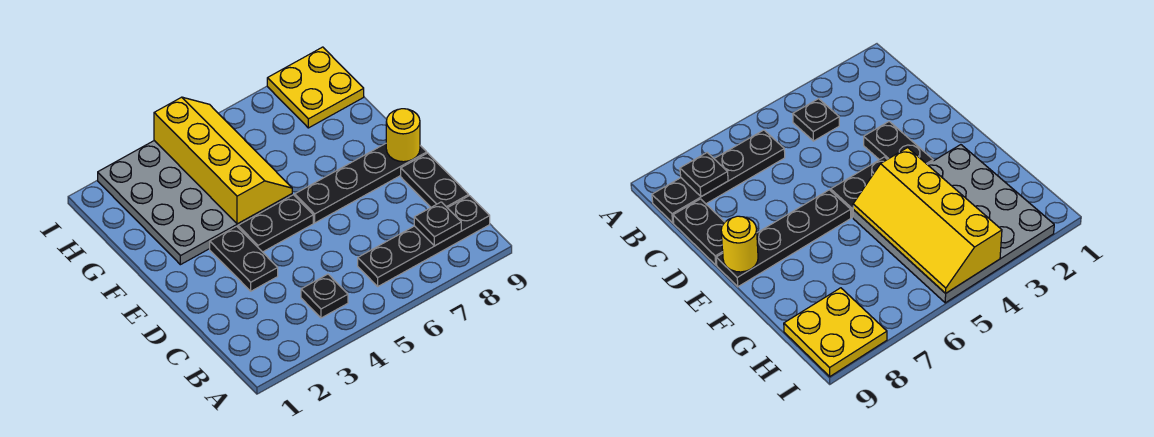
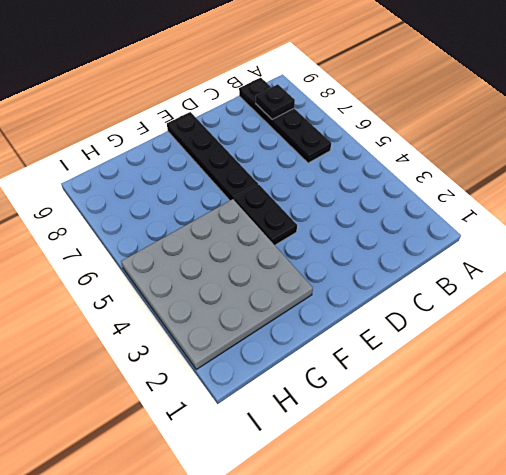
none -> black 1x1 plate [301,274,348,318]
none -> black 1x2 plate [401,153,469,208]

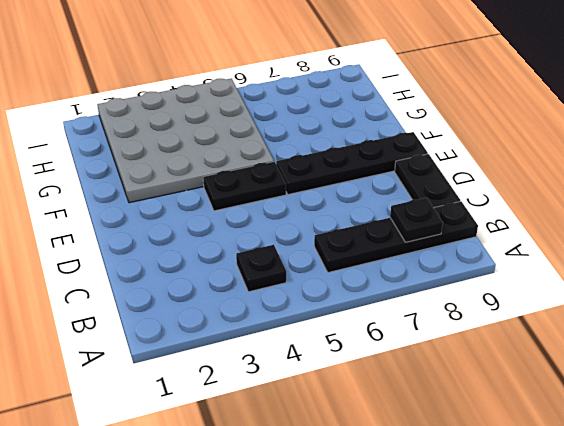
none -> black 1x2 plate [210,226,278,291]
none -> yellow 2x2 plate [267,47,364,128]

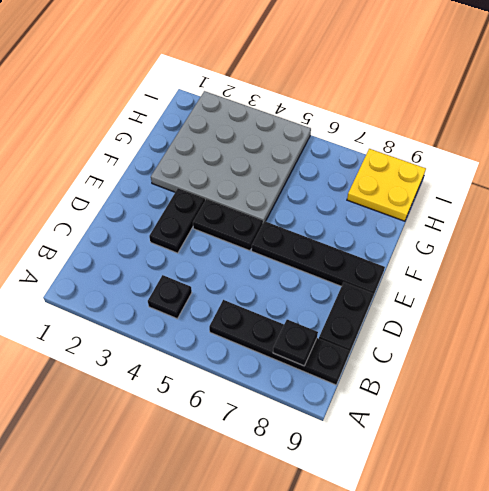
none -> yellow 1x1 round brick [386,109,420,162]
none -> yellow 2x4 slope [154,97,292,224]

